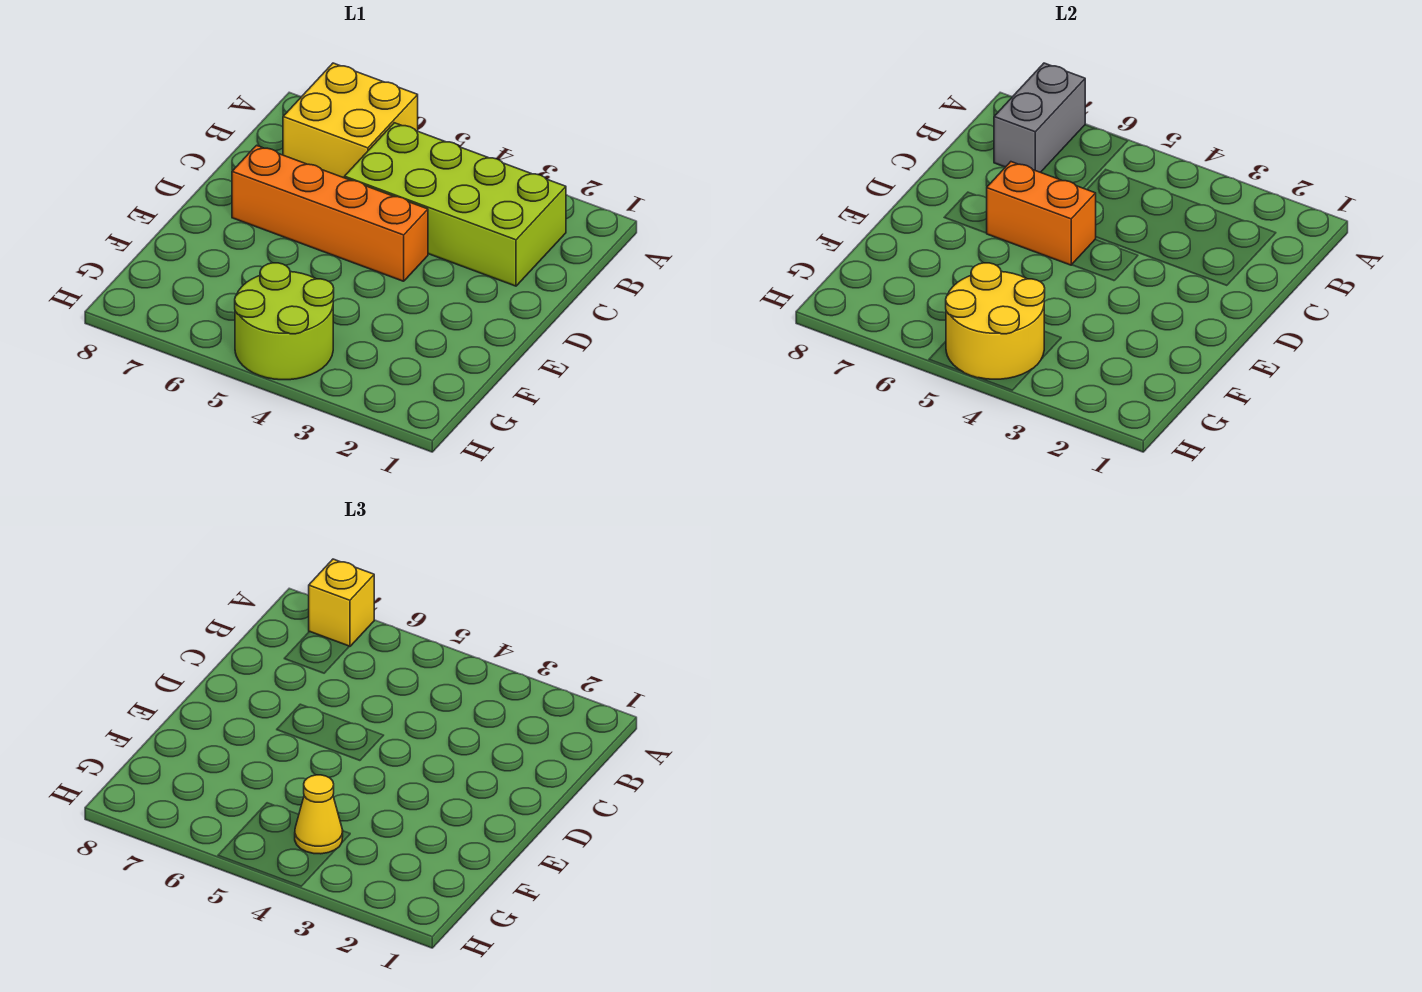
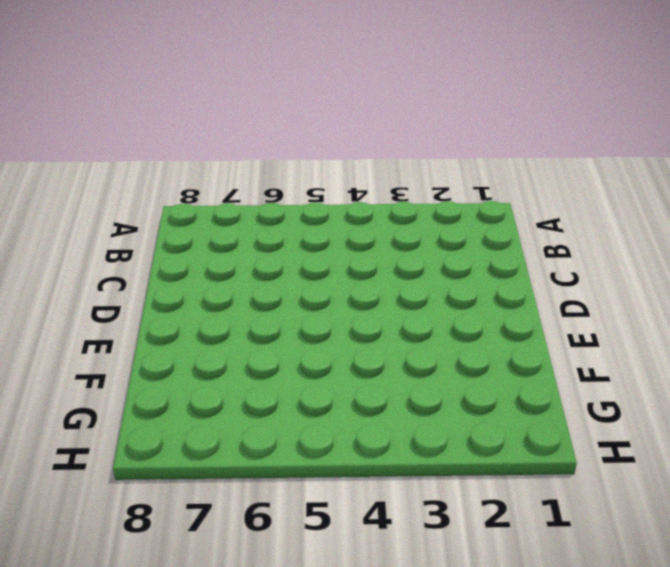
none -> yellow 2x2 brick [283,63,418,178]
none -> lime 2x4 brick [344,123,566,286]

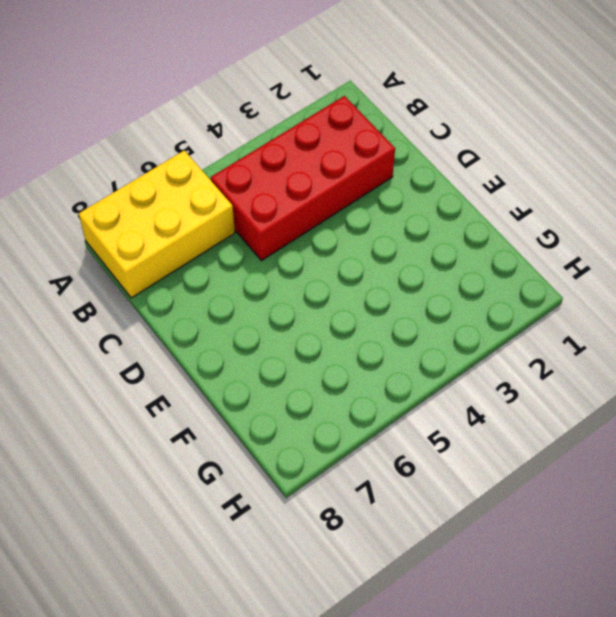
yellow 2x3 brick [79,150,235,298] -> yellow 2x2 brick [283,63,418,178]
red 2x4 brick [211,96,395,261] -> lime 2x4 brick [344,123,566,286]
none -> orange 1x4 brick [232,145,428,281]
none -> lime 2x2 round brick [235,263,334,380]

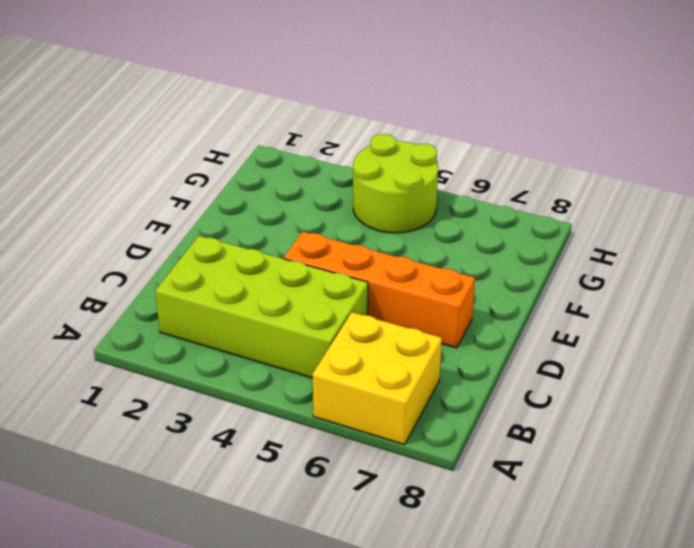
none -> grey 1x2 brick [994,63,1085,172]
none -> orange 1x2 brick [987,162,1096,265]

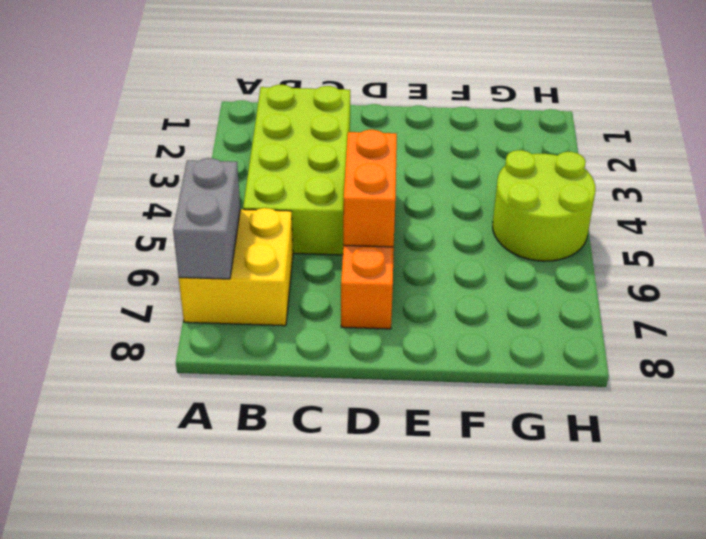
grey 1x2 brick [173,158,240,279] -> grey 1x2 brick turned to [994,63,1085,172]
none -> yellow 2x2 round brick [946,263,1045,379]
none -> yellow 1x1 brick [309,559,374,647]

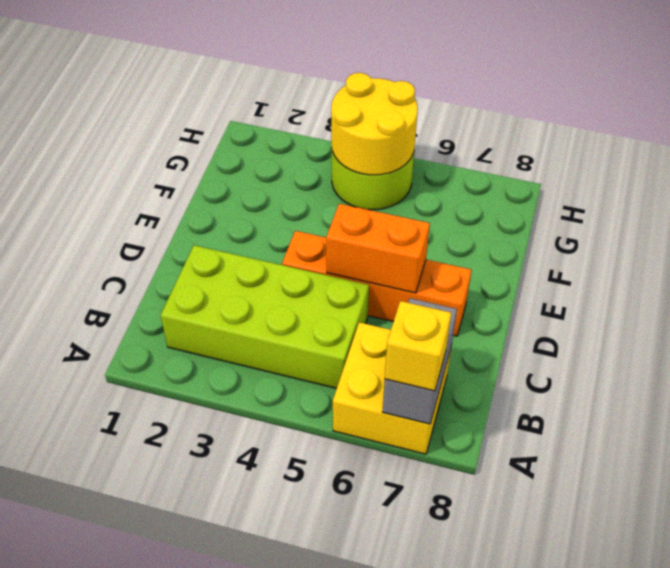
none -> yellow 1x1 cone [295,775,343,854]

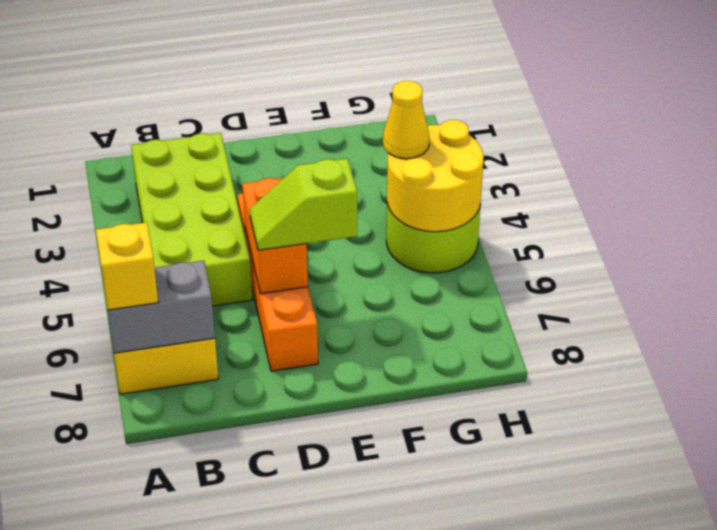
lime 1x2 slope [250,159,357,250] -> none

